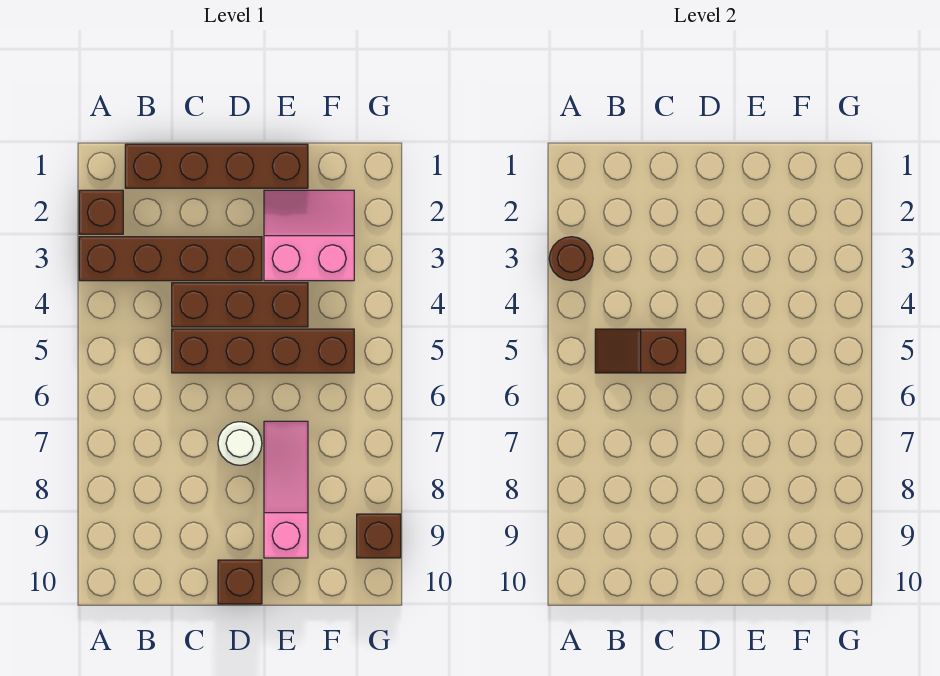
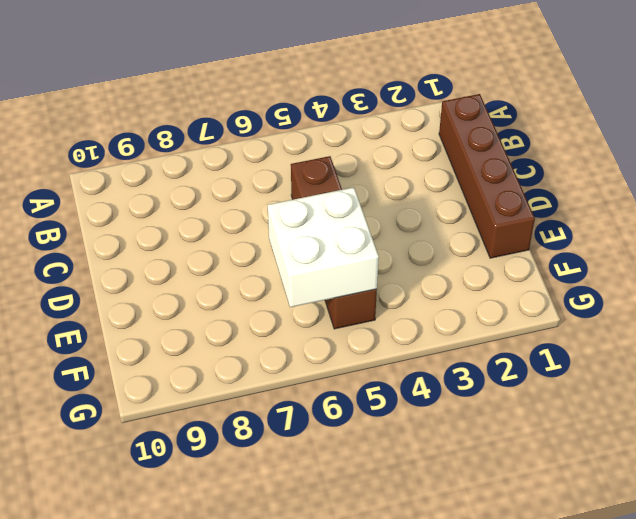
white 2x2 brick [268,187,379,307] -> none
none -> brown 1x1 brick [79,190,123,234]
none -> brown 1x4 brick [79,237,262,281]
none -> brown 1x3 brick [172,283,308,327]

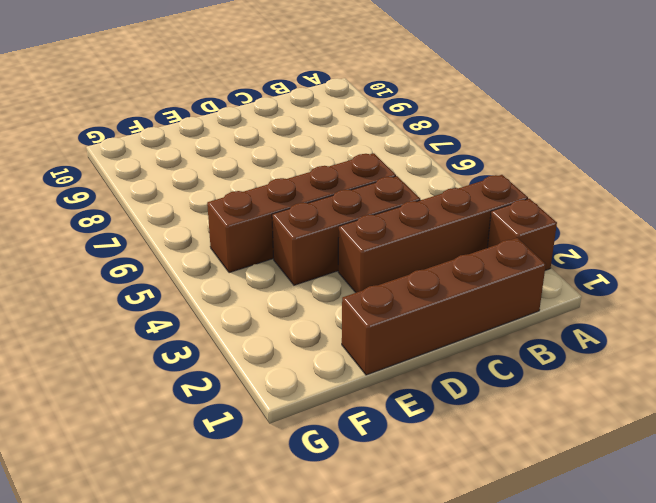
none -> white 1x1 round brick [218,422,262,465]
none -> brown 1x1 brick [218,560,262,604]
none -> pink 2x2 slope [264,190,354,281]

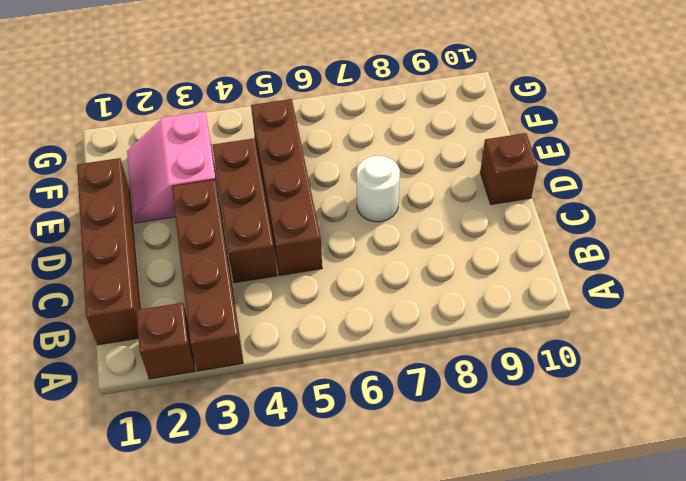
none -> pink 1x3 slope [264,421,308,558]
none -> brown 1x1 brick [357,514,401,558]
none -> brown 1x1 round brick [549,237,593,281]

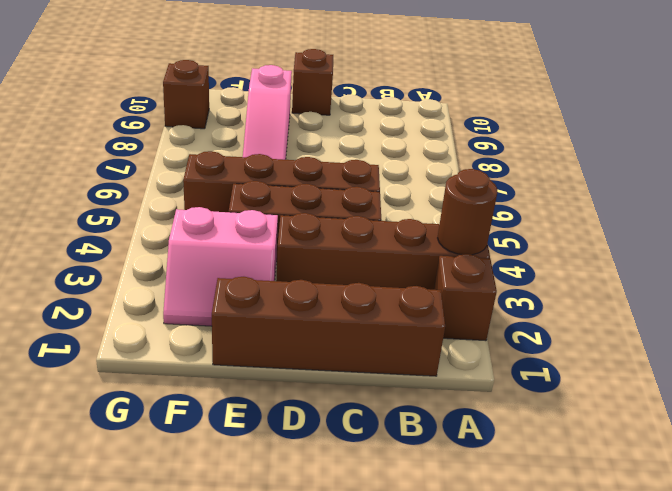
none -> white 1x1 round brick [218,422,262,465]
none -> brown 1x2 slope [595,329,686,373]

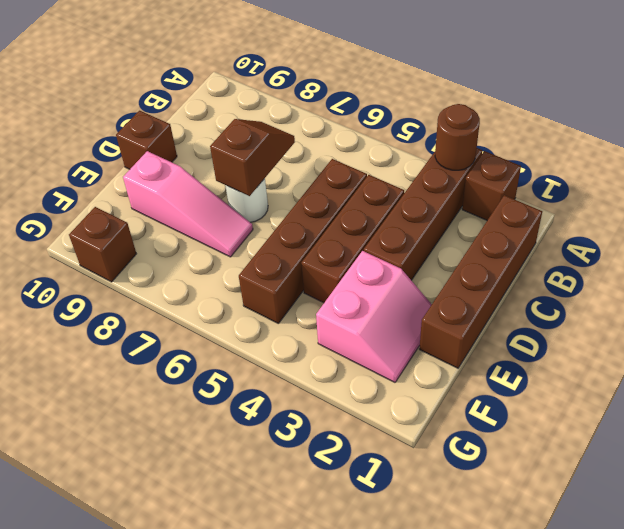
brown 1x2 slope [210,119,295,196] -> brown 1x2 slope moved to [595,329,686,373]

